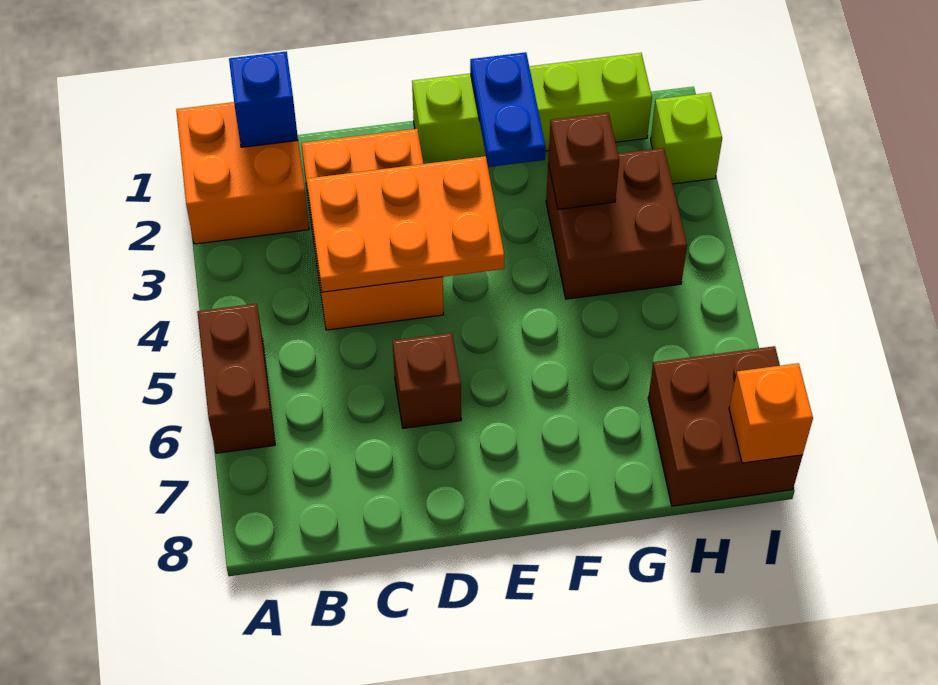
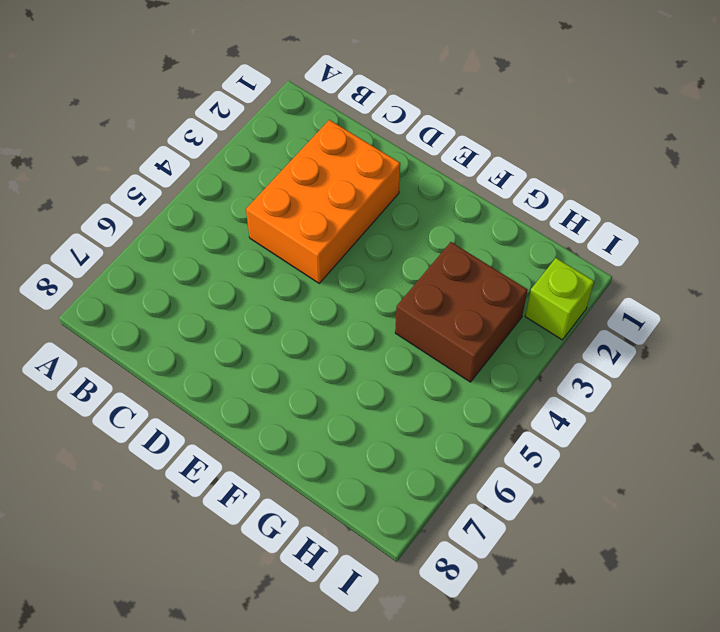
none -> orange 2x2 brick [176,102,309,244]
none -> brown 1x2 brick [197,304,275,453]
none -> brown 1x1 brick [393,333,461,428]

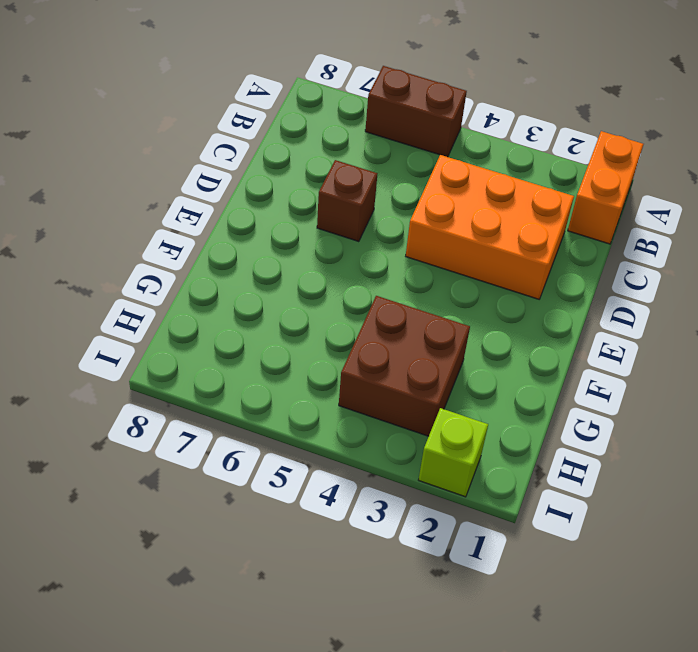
orange 1x2 brick [568,131,643,244] -> orange 2x2 brick [176,102,309,244]
none -> lime 1x4 brick [412,53,652,164]
none -> brown 2x2 brick [648,346,803,506]
none -> blue 1x1 brick [229,52,298,147]

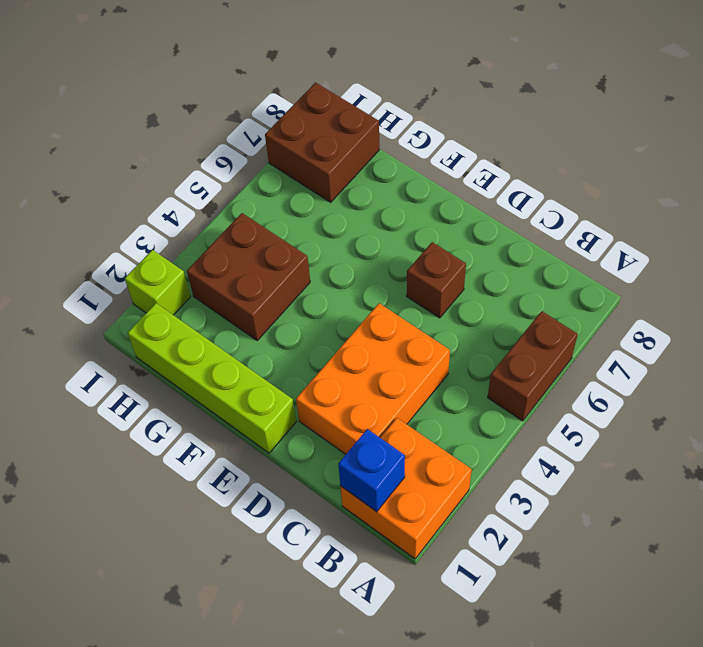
none -> orange 2x3 plate [307,156,505,292]
none -> blue 1x2 plate [470,52,546,167]
none -> brown 1x1 brick [548,113,619,209]

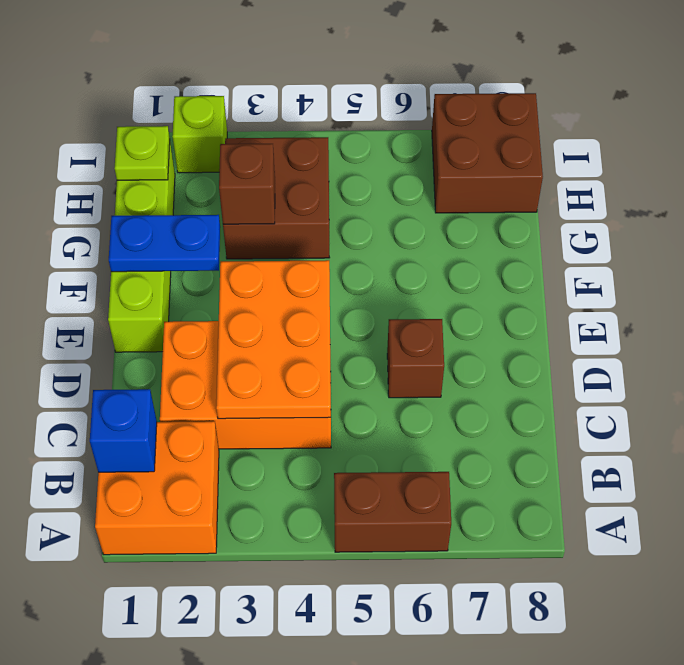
lime 1x1 plate [115,126,170,180] -> none
none -> orange 1x1 brick [729,363,813,463]

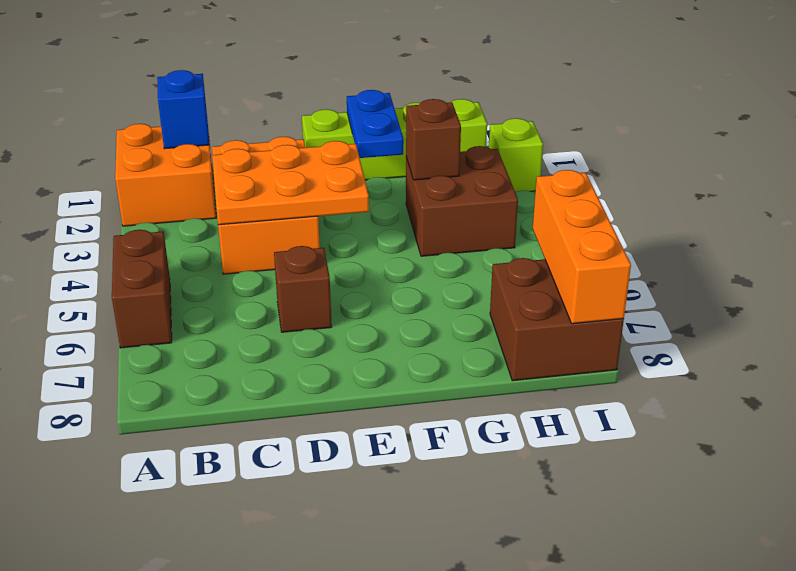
orange 1x3 brick [533,170,631,324] -> orange 1x1 brick [729,363,813,463]

